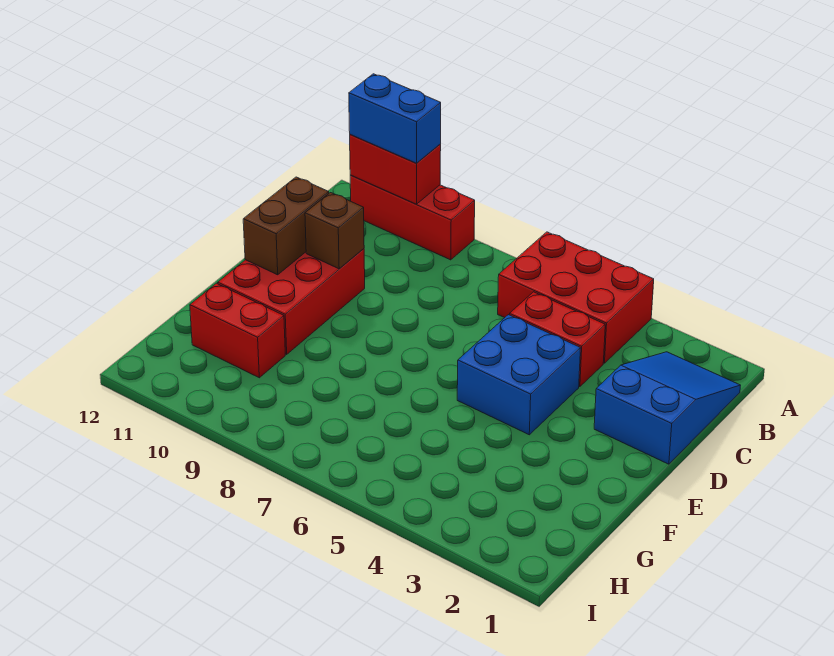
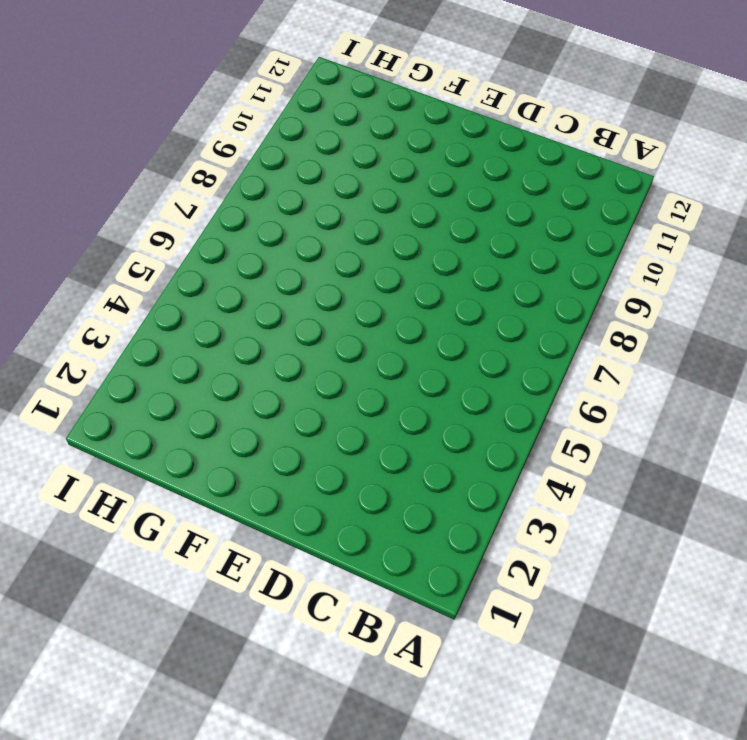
none -> red 2x3 brick [498,232,654,363]
none -> red 1x3 brick [350,175,475,260]

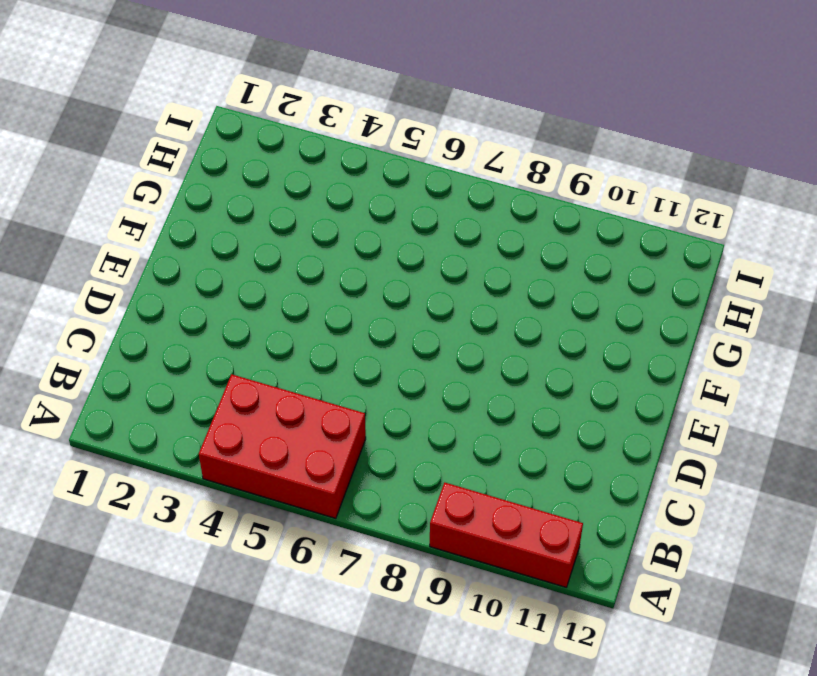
none -> blue 2x3 slope [594,352,741,464]
none -> red 1x2 brick [509,292,605,387]

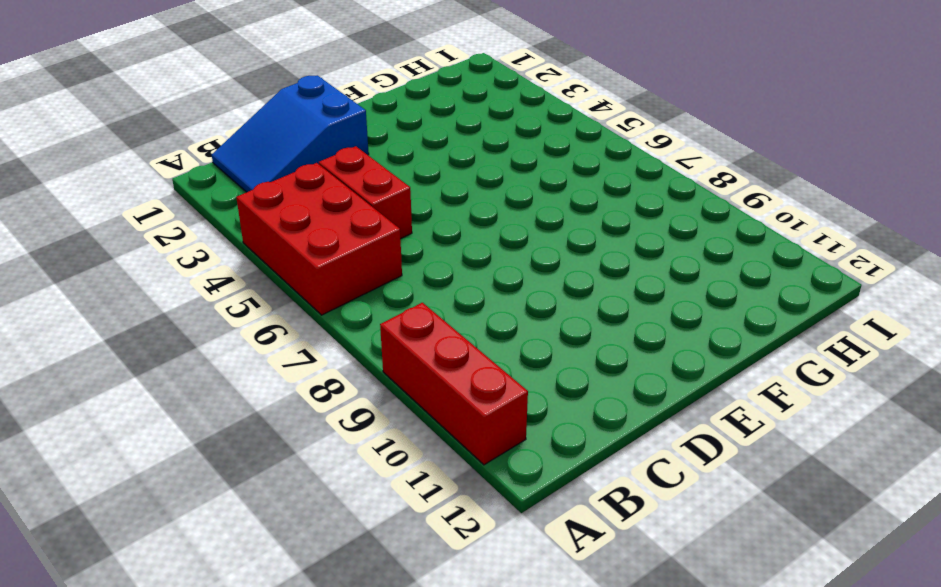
none -> blue 2x2 brick [457,315,581,435]
none -> red 2x3 brick [218,249,365,354]

